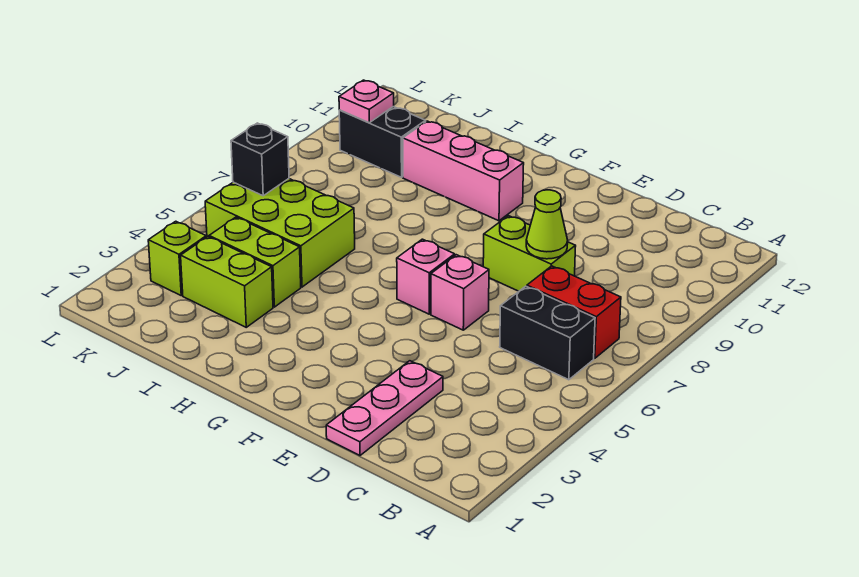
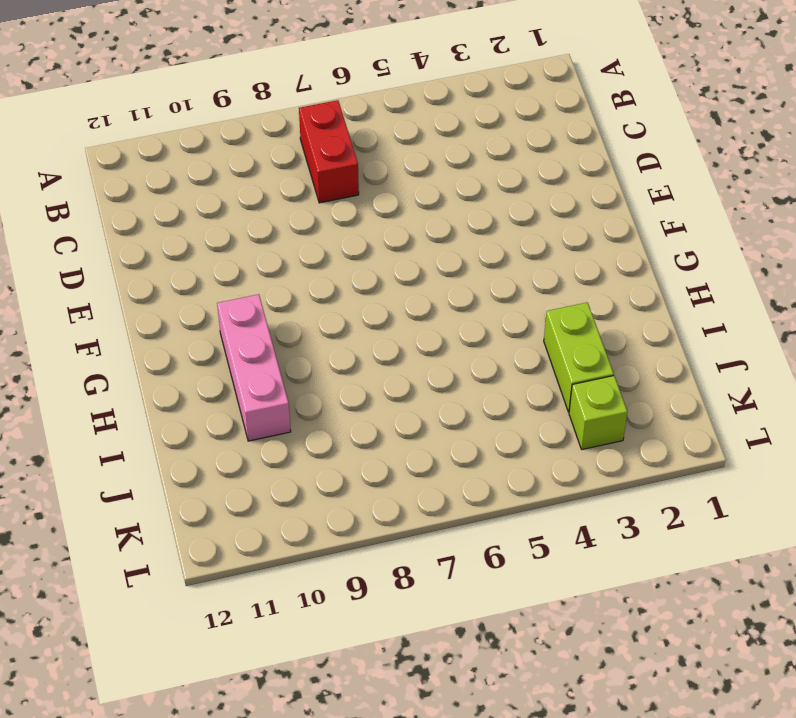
none -> black 1x2 brick [500,286,595,380]
none -> pink 1x3 plate [326,361,443,455]
none -> lime 1x2 brick [483,216,576,291]

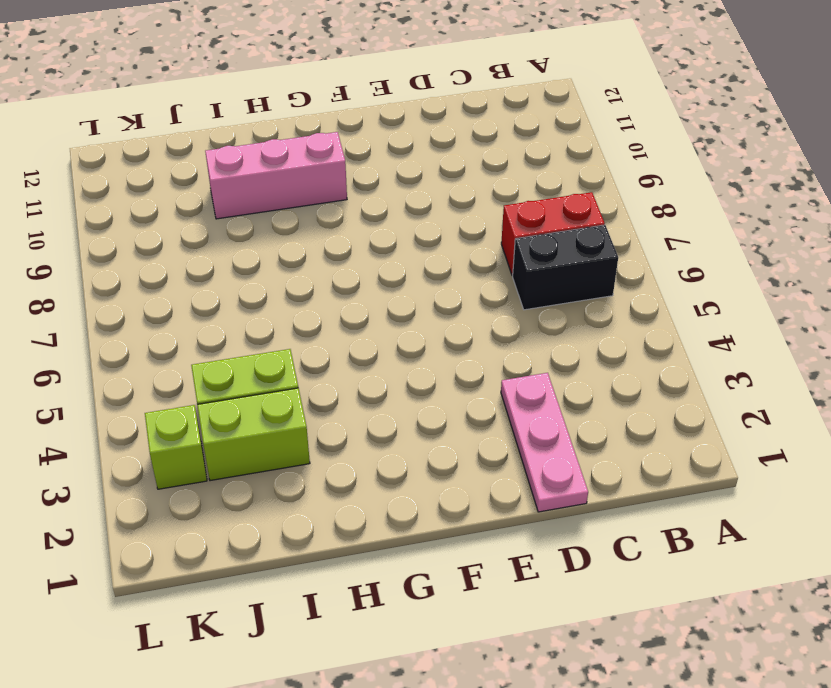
none -> lime 1x2 brick [483,216,576,291]
none -> pink 1x1 brick [431,255,489,330]
none -> pink 1x1 brick [397,239,455,314]

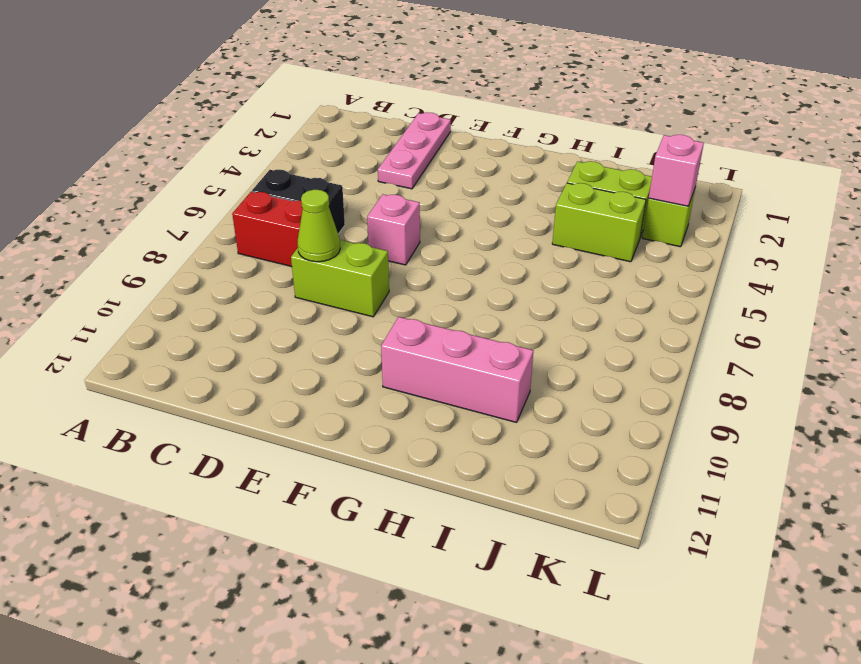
pink 1x1 brick [649,135,704,206] -> pink 1x1 brick moved to [397,239,455,314]
none -> lime 2x3 brick [205,179,355,287]
none -> black 1x2 brick [339,107,426,177]
none -> black 1x1 brick [231,123,289,196]

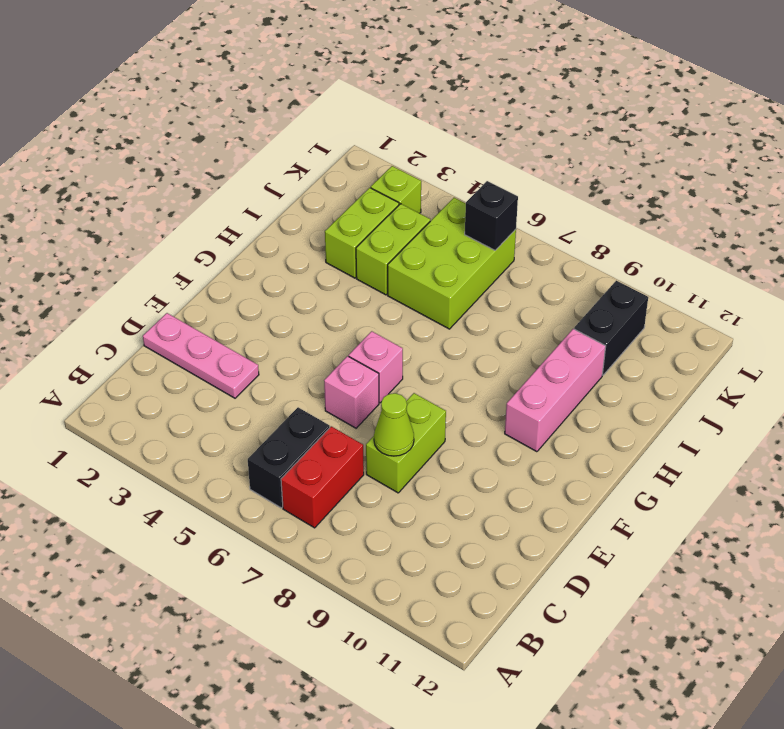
none -> pink 1x1 plate [339,80,394,123]

